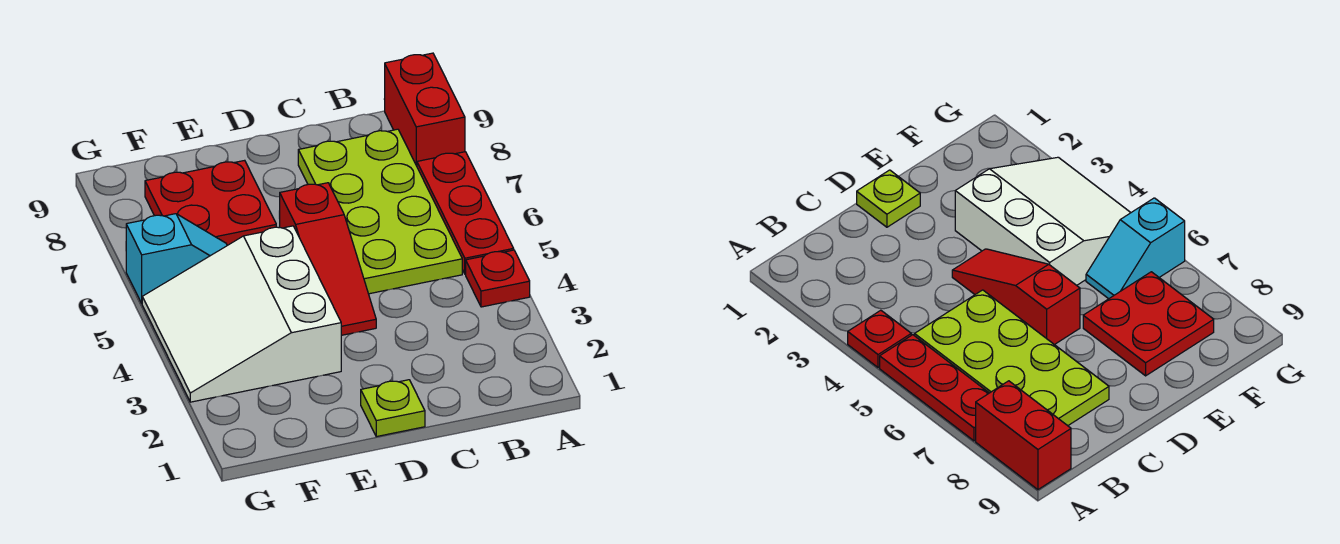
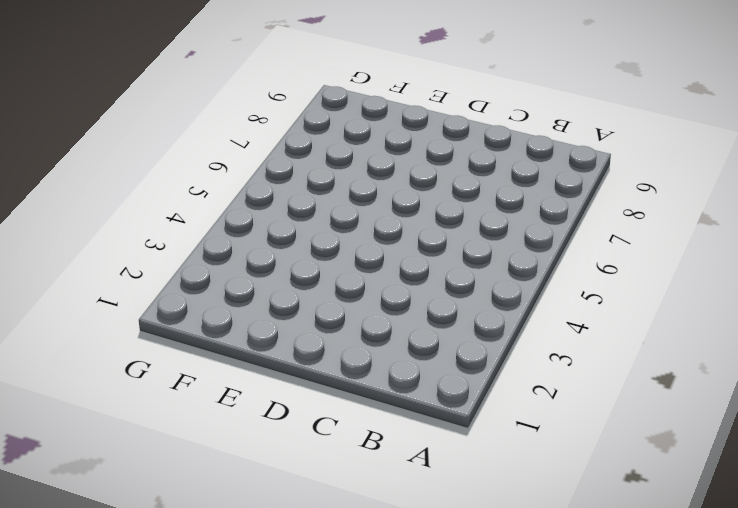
none -> red 1x1 plate [466,250,530,307]
none -> red 1x3 plate [417,152,514,274]

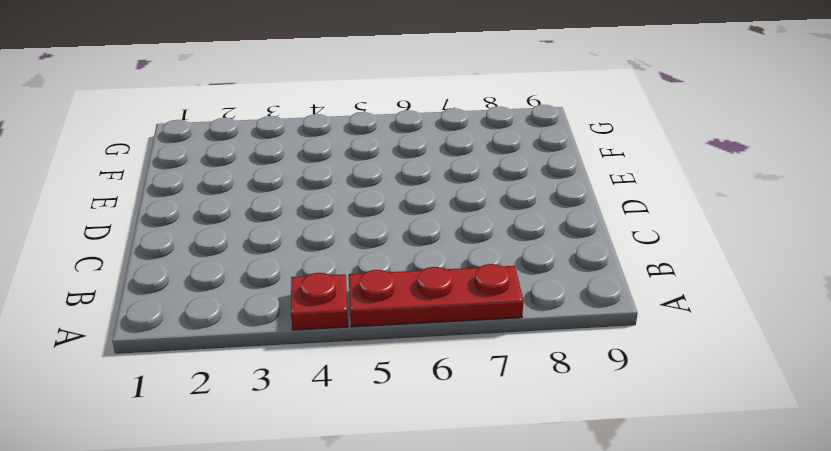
none -> red 1x2 brick [385,53,465,166]
none -> lime 2x4 plate [298,129,462,294]

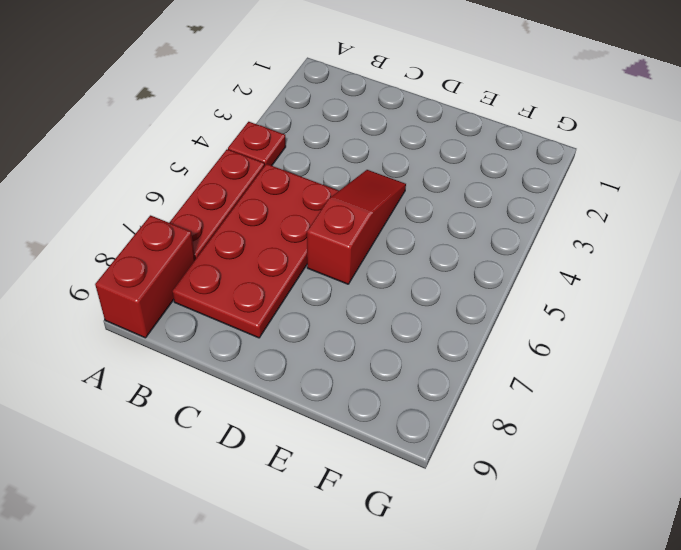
red 2x4 plate [172,164,339,338] -> lime 2x4 plate [298,129,462,294]
none -> lime 1x1 plate [361,380,425,437]
none -> white 3x3 slope [142,226,341,402]

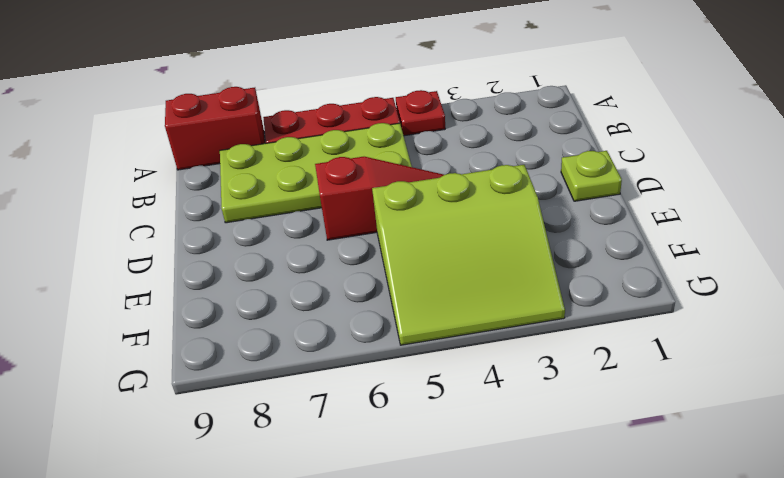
lime 3x3 slope [372,165,565,345] -> white 3x3 slope [142,226,341,402]
none -> red 2x2 plate [145,160,276,246]
none -> cyan 1x2 slope [126,214,227,303]

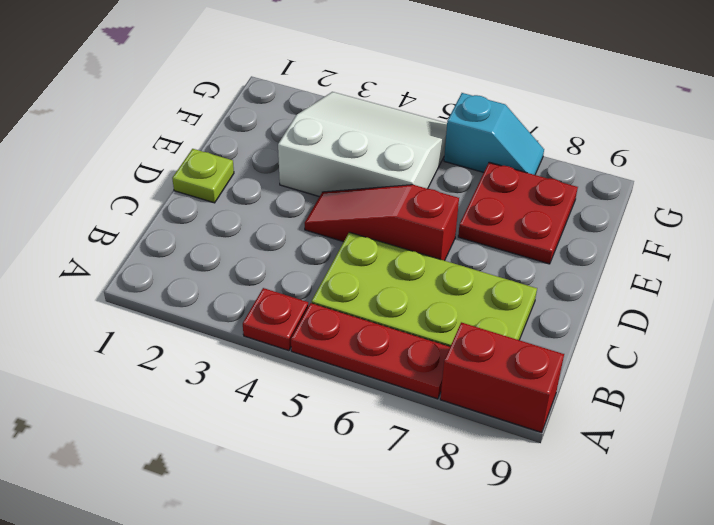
cyan 1x2 slope [444,93,544,175] -> cyan 1x2 slope turned to [126,214,227,303]

